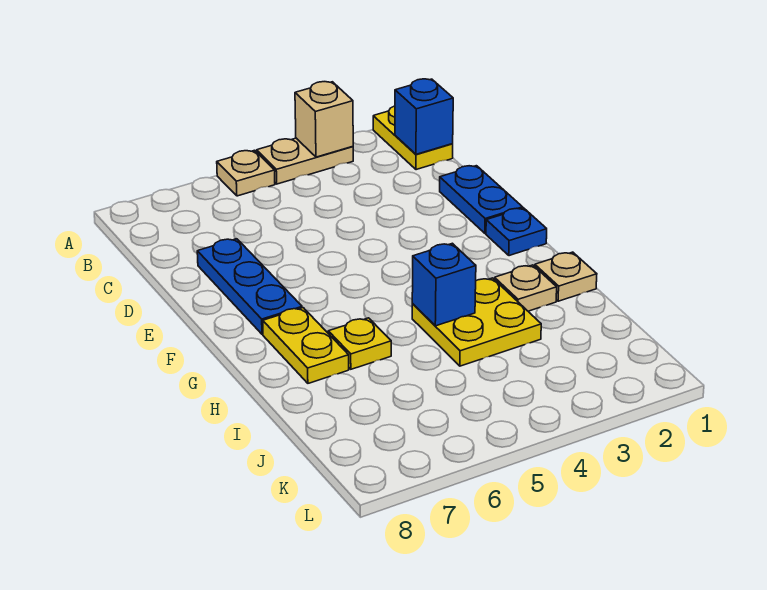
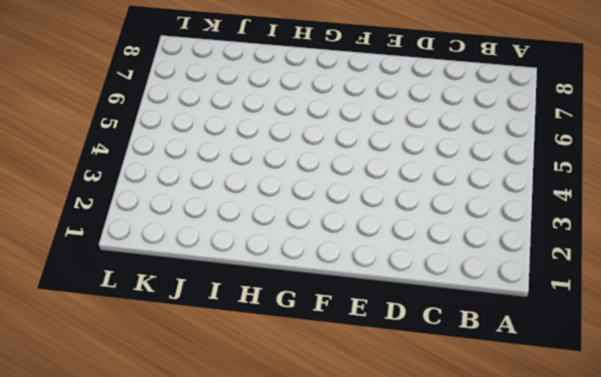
none -> yellow 1x2 plate [373,106,453,170]
none -> tan 1x2 plate [257,138,353,184]
none -> tan 1x1 plate [217,150,275,196]

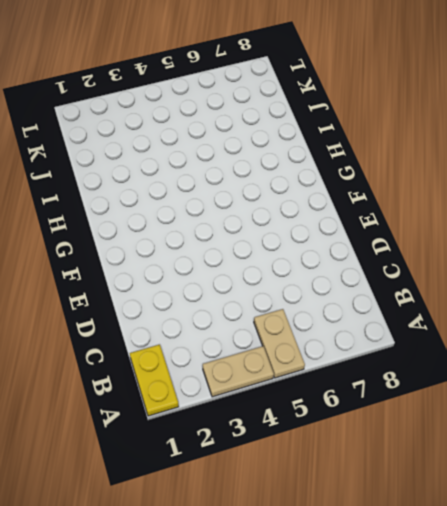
tan 1x2 plate [254,309,305,378] -> tan 1x1 plate [217,150,275,196]
none -> blue 1x2 plate [440,166,523,233]
none -> blue 1x3 plate [197,239,302,334]
none -> blue 1x1 plate [486,208,547,256]

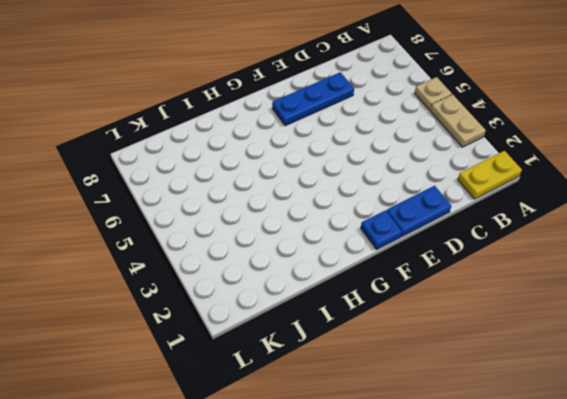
none -> yellow 1x2 plate [263,308,349,383]
none -> tan 1x1 plate [535,252,597,301]
none -> tan 1x1 plate [494,265,557,311]

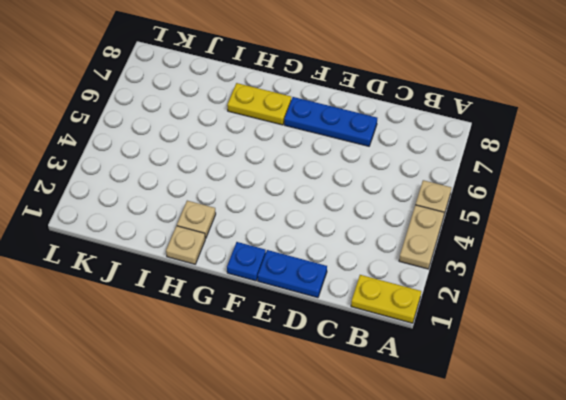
none -> yellow 2x2 plate [412,278,541,366]
none -> yellow 1x1 plate [328,318,391,369]
none -> tan 1x1 brick [295,82,353,157]

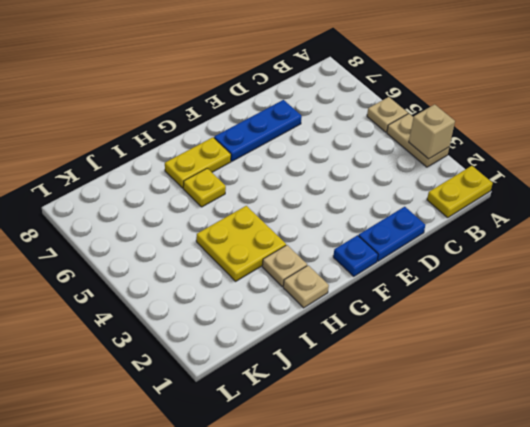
none -> blue 1x1 brick [395,79,453,154]
none -> blue 1x1 brick [412,243,476,326]

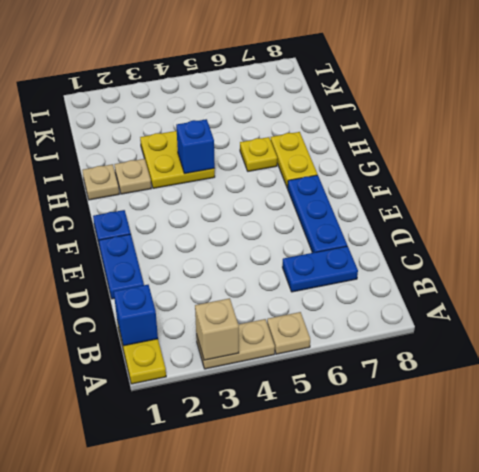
blue 1x2 plate [283,246,358,292] -> none

